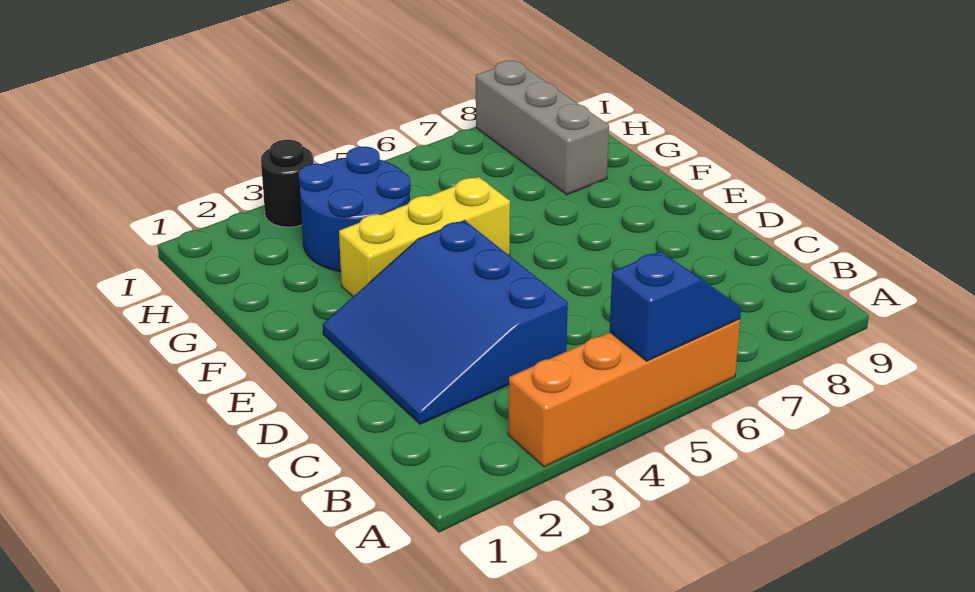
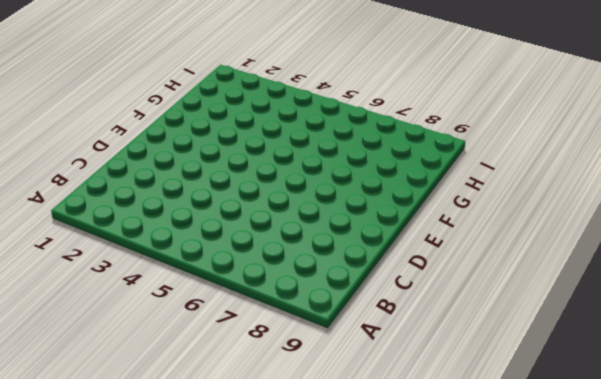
none -> orange 1x4 brick [508,319,740,467]
none -> blue 3x3 slope [323,221,568,424]

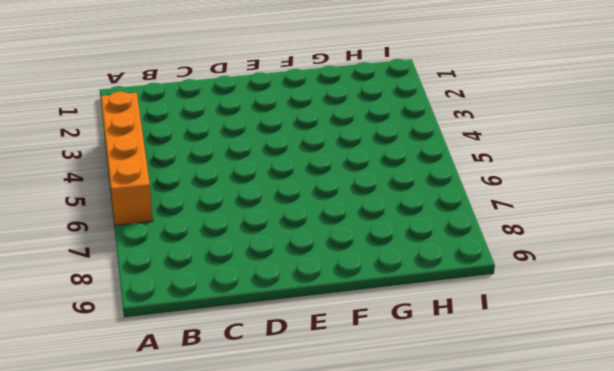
none -> blue 3x3 slope [323,221,568,424]
none -> yellow 1x3 brick [339,177,510,297]

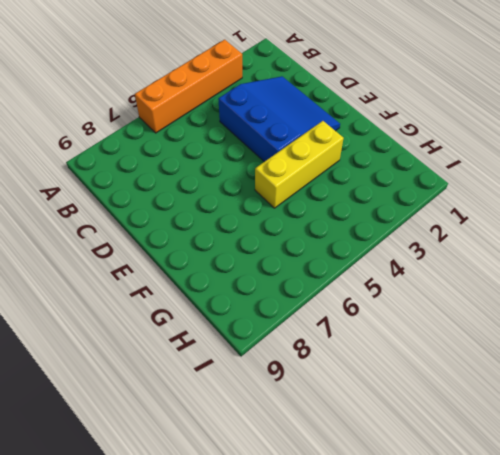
none -> blue 2x2 round brick [298,147,411,271]
none -> grey 1x3 brick [476,61,609,195]

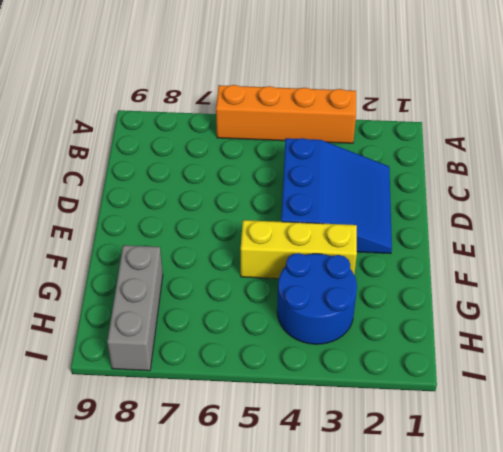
none -> black 1x1 round brick [261,140,314,227]
none -> blue 1x2 slope [610,251,741,361]

